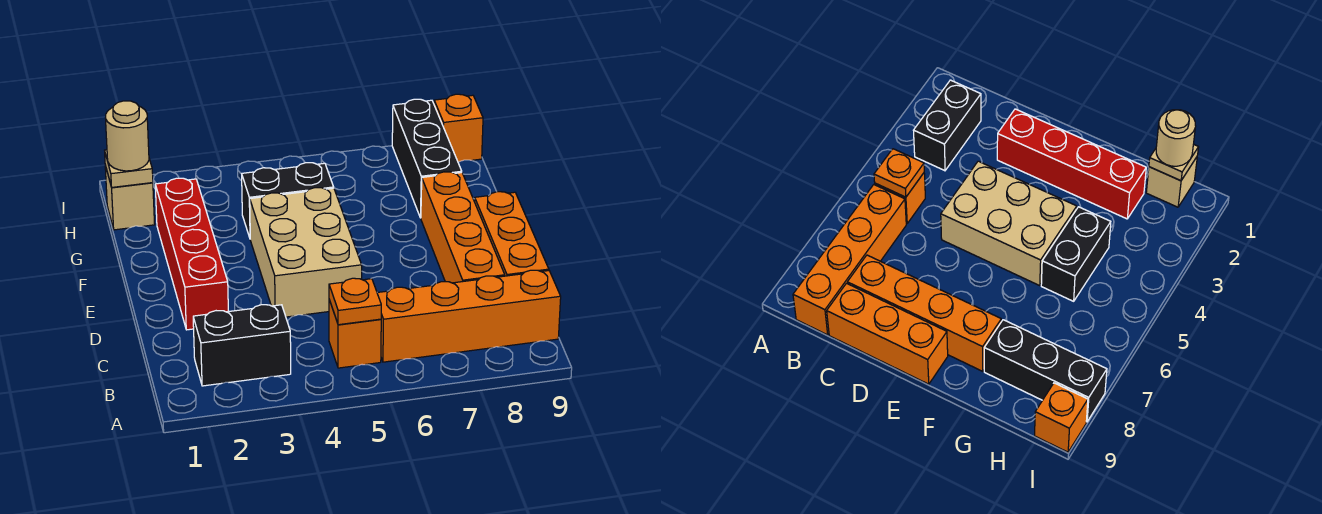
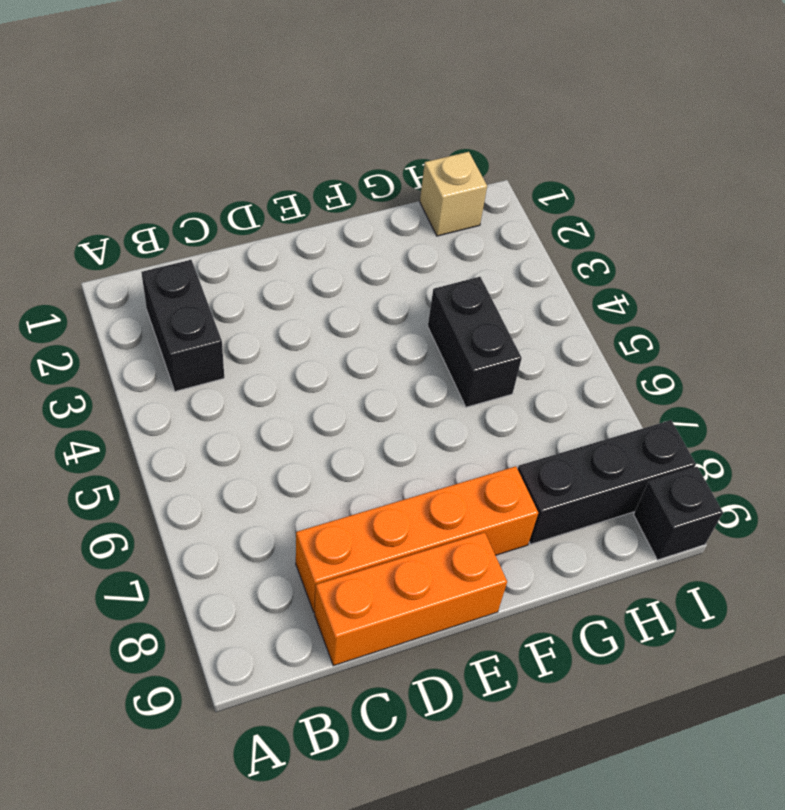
black 1x1 brick [634,467,723,560] -> orange 1x1 brick [434,94,483,162]
none -> orange 1x1 brick [329,300,381,368]
none -> orange 1x4 brick [377,270,561,362]
none -> red 1x4 brick [155,178,228,330]

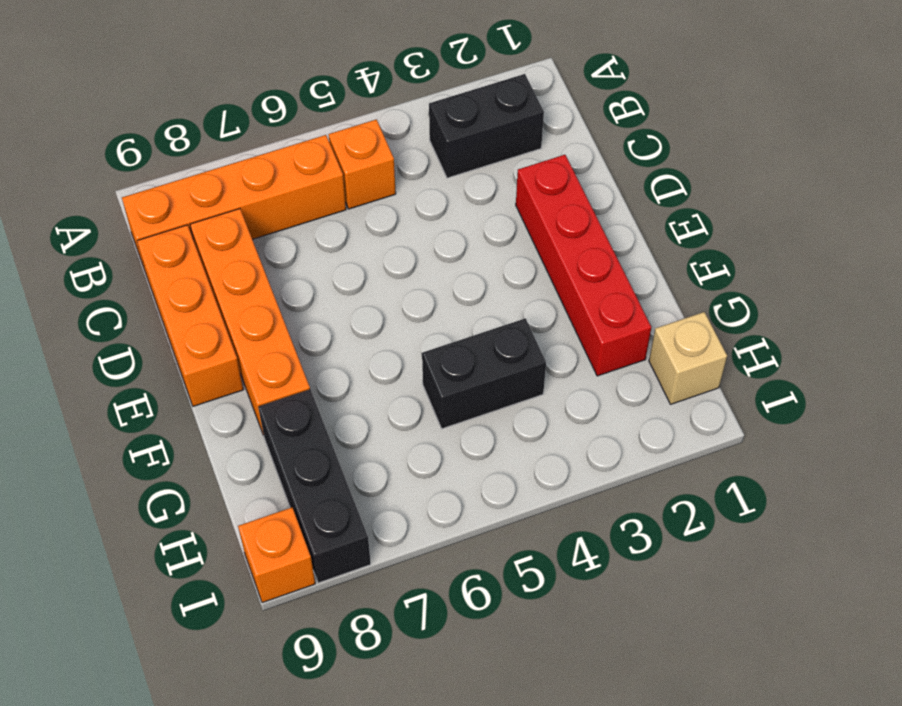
none -> tan 2x3 brick [250,188,362,317]
none -> orange 1x1 plate [329,278,381,325]
none -> tan 1x1 plate [105,150,153,187]

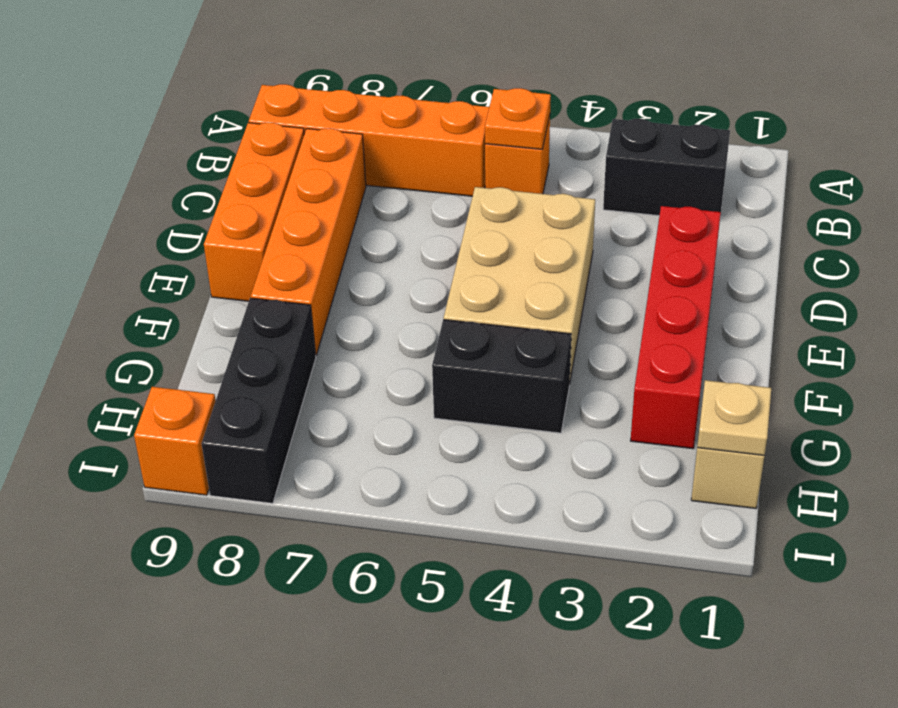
none -> tan 1x1 round brick [106,101,149,171]

